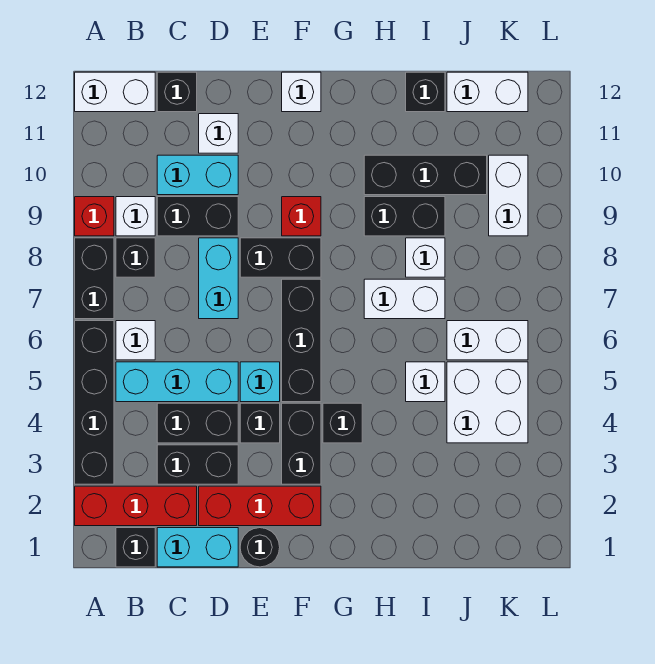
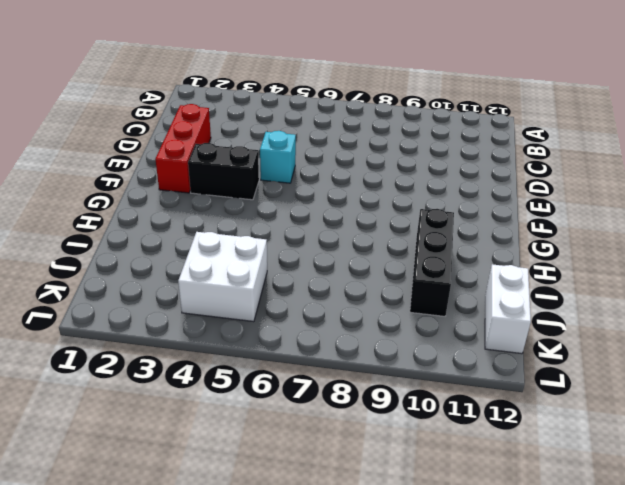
none -> red 1x3 brick [75,486,197,526]
none -> black 1x4 brick [75,321,114,484]
none -> black 1x2 brick [75,238,114,319]
none -> red 1x1 brick [75,197,114,236]

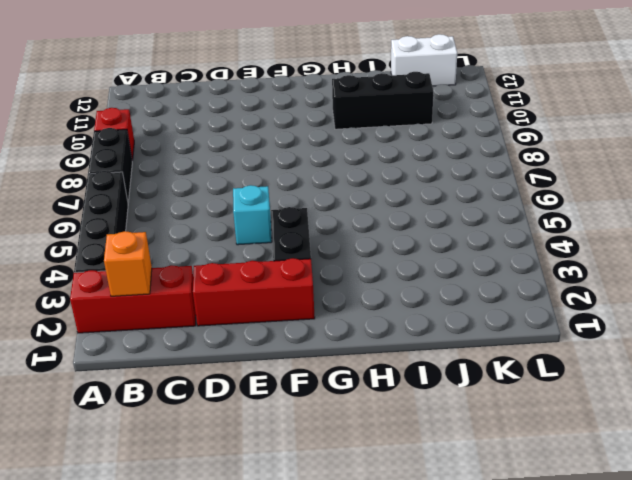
orange 1x1 brick [104,231,152,296] -> none
none -> white 1x2 brick [75,72,155,112]
none -> black 1x1 brick [116,528,155,567]
none -> cyan 1x3 brick [116,362,238,402]
none -> white 1x1 brick [116,321,155,360]

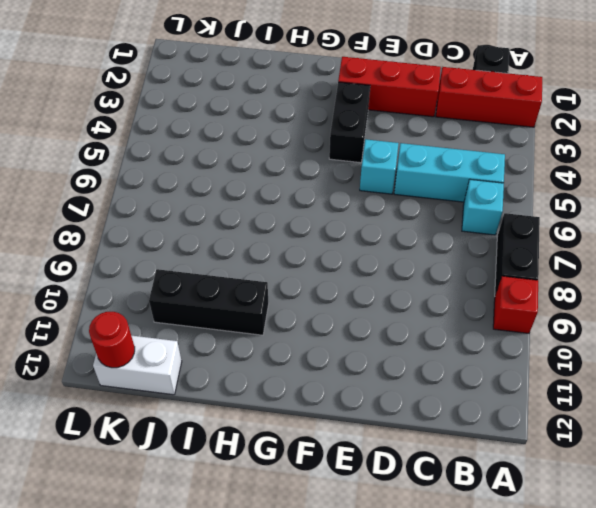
cyan 1x1 brick [462,179,504,235] -> white 1x1 brick [116,321,155,360]
red 1x1 round brick [89,312,135,368] -> none
none -> black 1x4 brick [75,321,114,484]
none -> white 1x2 brick [75,72,155,112]
none -> black 1x1 brick [116,238,155,277]
none -> white 1x1 brick [116,197,155,236]

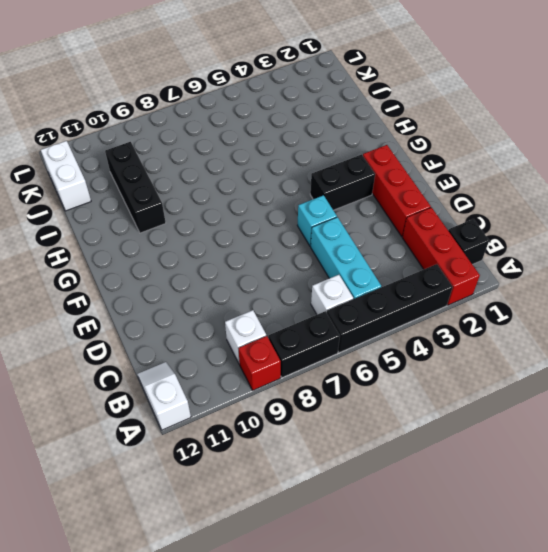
white 1x2 slope [138,362,191,430] -> white 1x2 brick [75,72,155,112]
none -> black 1x1 brick [116,238,155,277]
none -> cyan 1x2 brick [157,528,238,567]
none -> black 1x2 brick [157,445,238,484]
none -> black 1x2 brick [157,403,238,443]

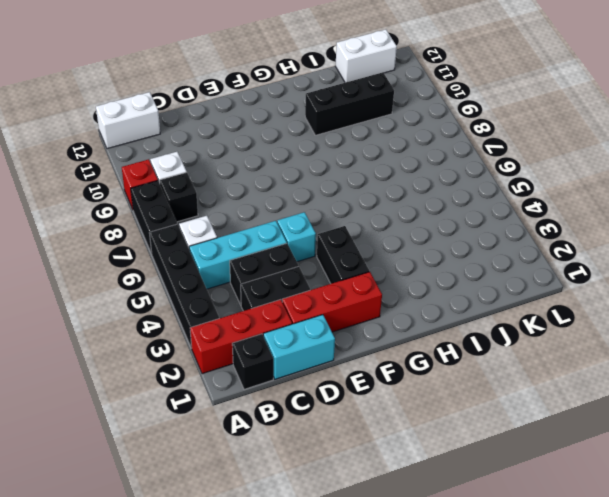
none -> black 1x2 brick [157,197,238,236]
none -> cyan 1x2 brick [157,155,238,195]
none -> black 1x1 brick [157,72,197,112]
none -> cyan 1x2 brick [199,238,238,319]

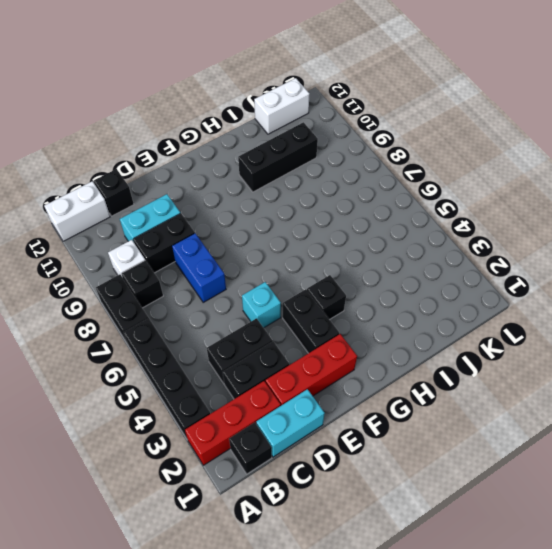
blue 1x2 brick [172,233,226,302] -> cyan 1x2 brick [199,238,238,319]
none -> red 1x1 brick [75,197,114,236]
none -> cyan 1x3 brick [116,362,238,402]
none -> white 1x1 brick [116,321,155,360]
none -> white 1x1 brick [199,114,238,153]

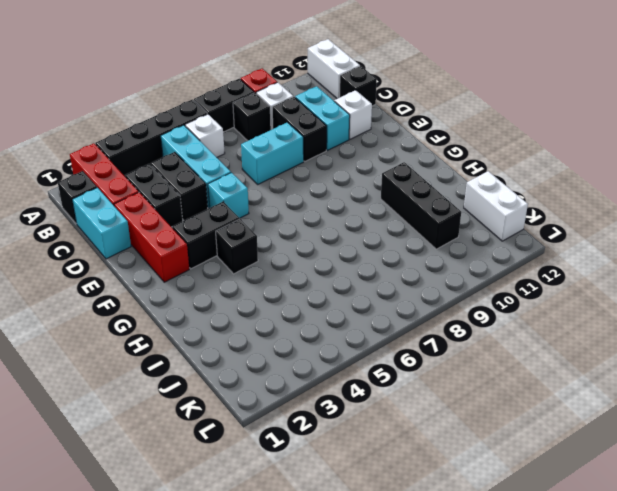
none -> black 1x1 round brick [240,528,280,567]
none -> black 1x1 brick [240,403,280,443]
none -> black 1x2 brick [240,238,321,277]
none -> black 1x3 brick [282,279,321,402]

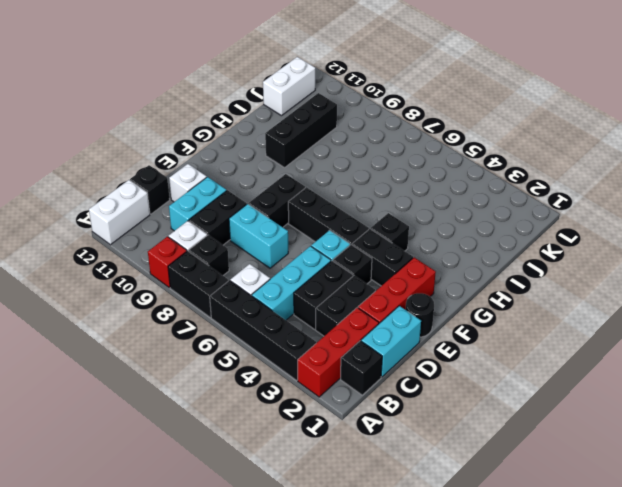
none -> red 1x1 brick [282,197,321,236]
none -> white 1x1 brick [282,72,321,112]
none -> white 1x2 brick [364,279,445,319]
none -> black 1x2 brick [364,197,445,236]

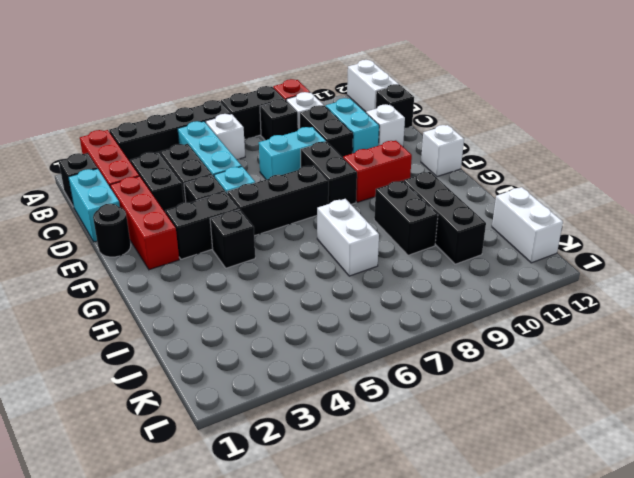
red 1x2 brick [343,141,412,202] -> red 1x1 brick [282,197,321,236]
none -> white 1x1 brick [406,362,445,402]
none -> white 1x1 brick [406,238,445,277]
none -> black 1x1 brick [406,72,445,112]
none -> white 2x2 brick [447,362,528,443]

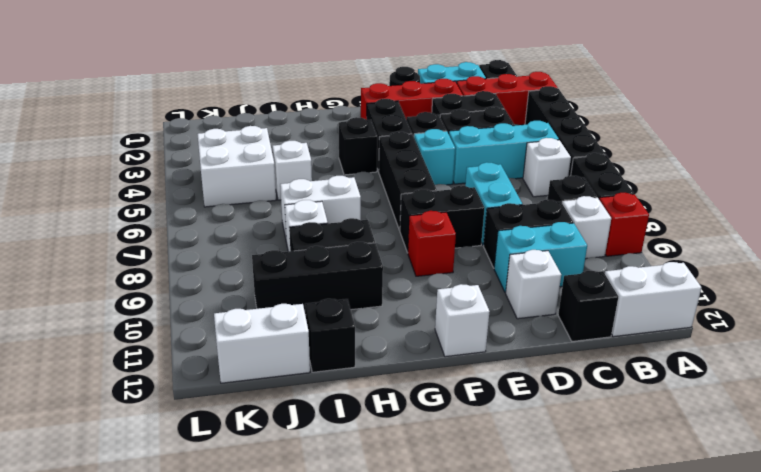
none -> white 1x2 brick [447,321,528,360]
none -> white 1x2 brick [489,155,528,236]

